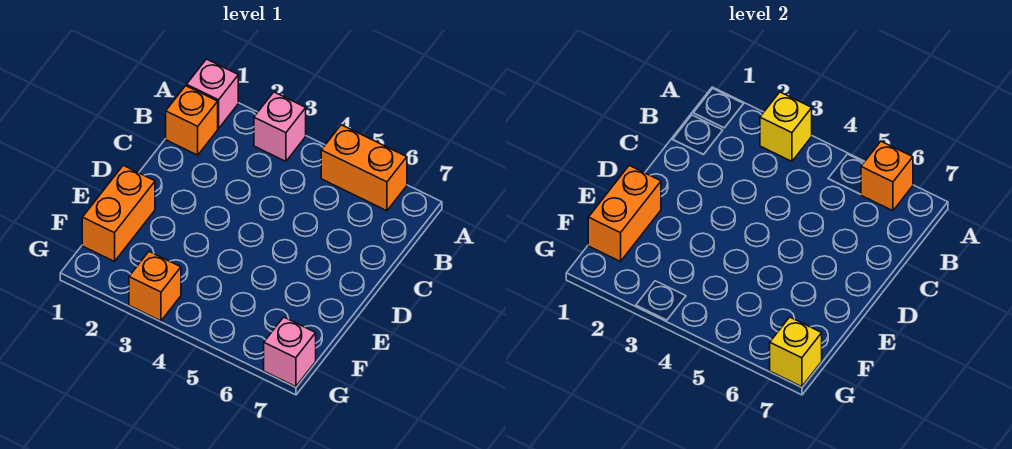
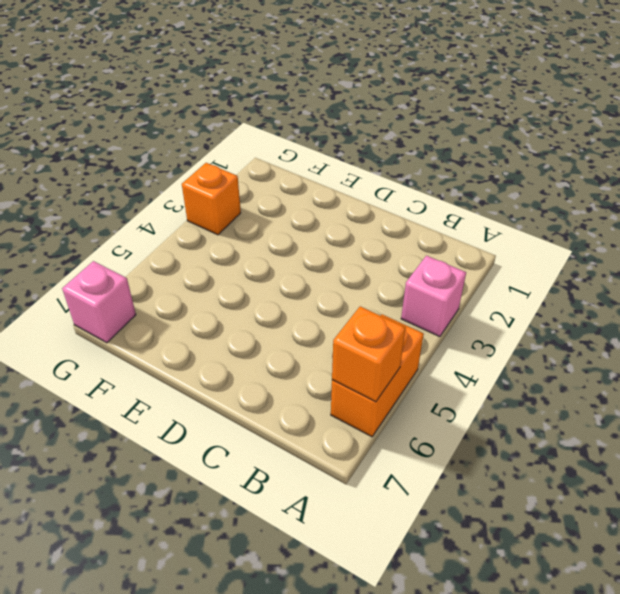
none -> pink 1x1 brick [187,59,238,129]
none -> orange 1x1 brick [166,86,218,155]

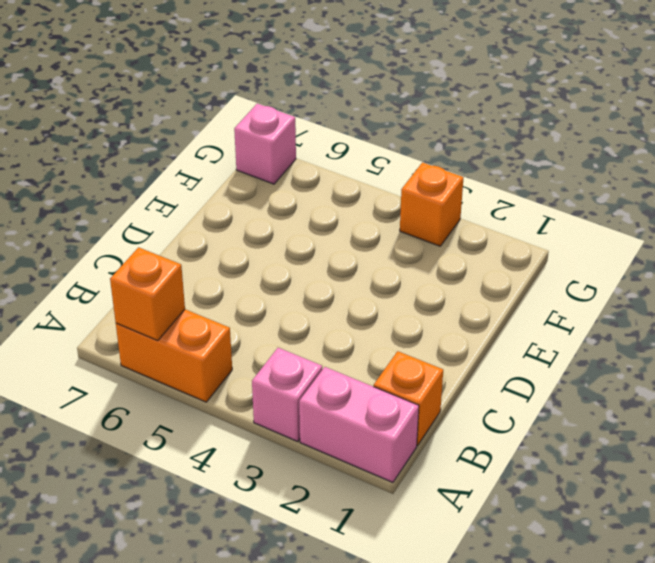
pink 1x2 brick [299,367,419,482] -> pink 1x1 brick [187,59,238,129]
none -> orange 1x2 brick [82,165,155,262]
none -> yellow 1x1 brick [760,92,812,161]

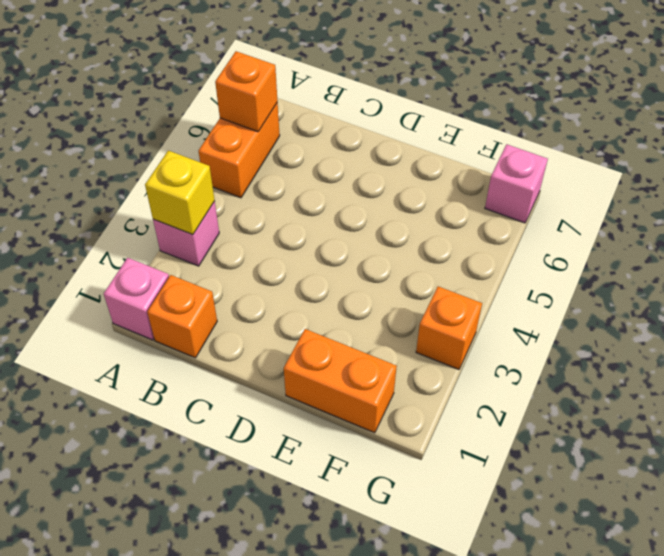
none -> orange 1x2 brick [588,165,661,262]
none -> yellow 1x1 brick [770,317,822,387]

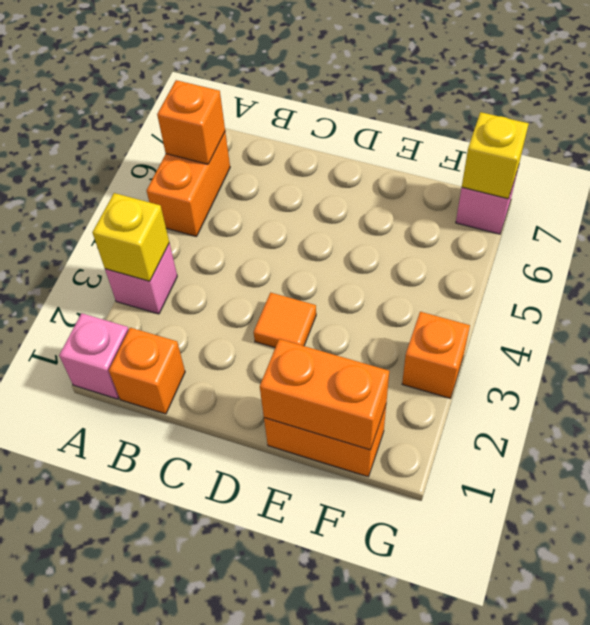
orange 1x1 tile [254,293,316,348] -> none

